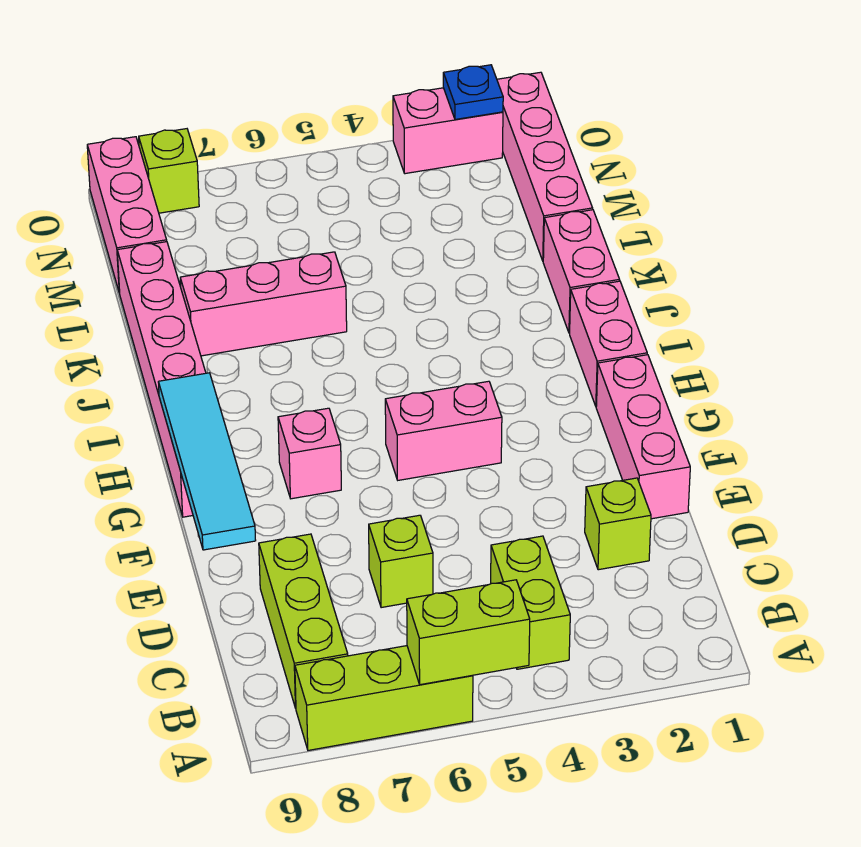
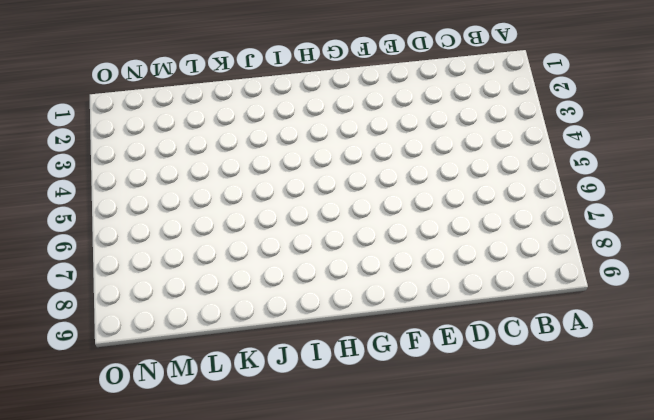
none -> lime 1x3 brick [295,646,473,750]
none -> lime 1x2 brick [491,536,570,669]
none -> lime 1x3 brick [259,534,348,708]

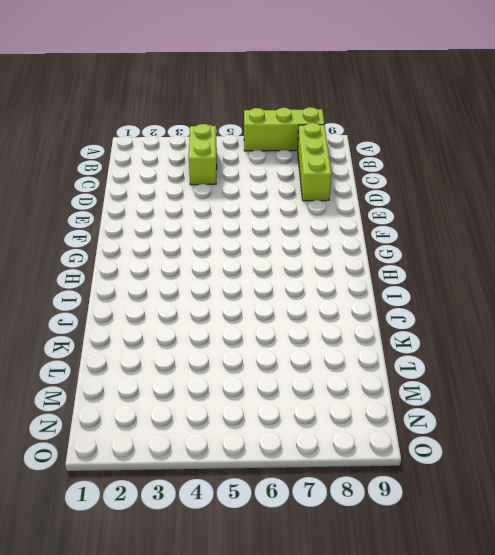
none -> lime 1x1 brick [585,478,651,570]
none -> lime 1x1 brick [369,515,433,608]
none -> pink 1x3 brick [596,355,690,519]

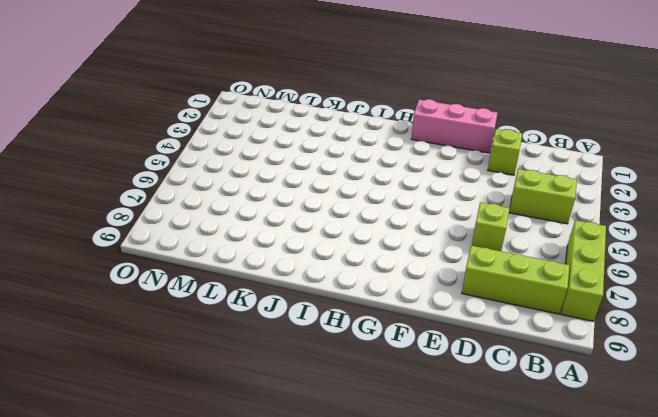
none -> pink 1x2 brick [385,381,502,480]
none -> pink 1x1 brick [278,408,341,499]
none -> pink 1x6 brick [117,242,206,517]

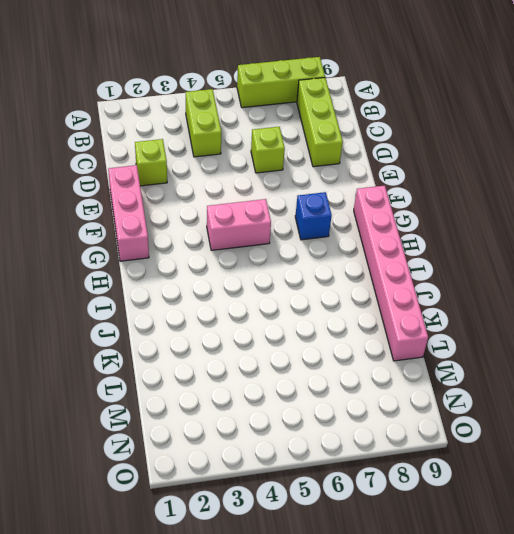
blue 1x1 brick [295,192,332,240] -> pink 1x1 brick [278,408,341,499]
none -> pink 1x2 brick [570,281,647,406]
none -> pink 1x2 brick [543,210,620,333]
none -> pink 1x3 brick [180,252,347,356]

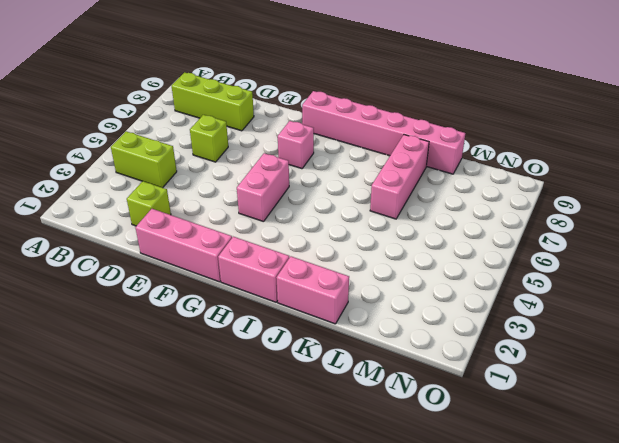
none -> lime 1x3 brick [295,646,473,750]
none -> pink 1x4 brick [497,72,593,260]
none -> pink 1x3 brick [87,137,167,293]

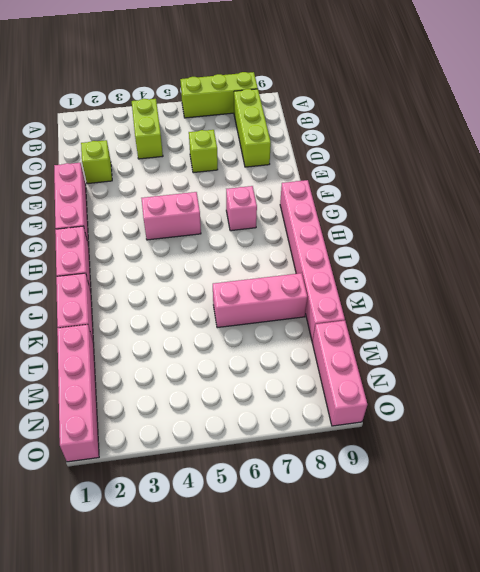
none -> pink 1x2 brick [393,88,503,174]
none -> lime 1x1 brick [139,129,199,213]
none -> lime 1x2 brick [407,580,530,685]

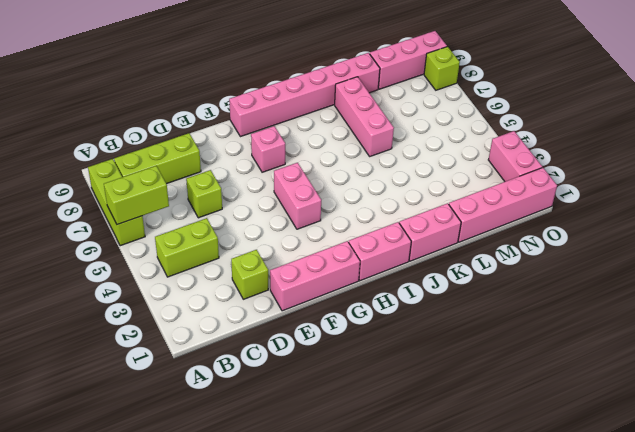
lime 1x2 brick [104,166,169,225] -> lime 1x2 brick turned to [407,580,530,685]
none -> cyan 1x4 tile [158,373,256,550]
none -> blue 1x1 plate [443,65,503,119]

